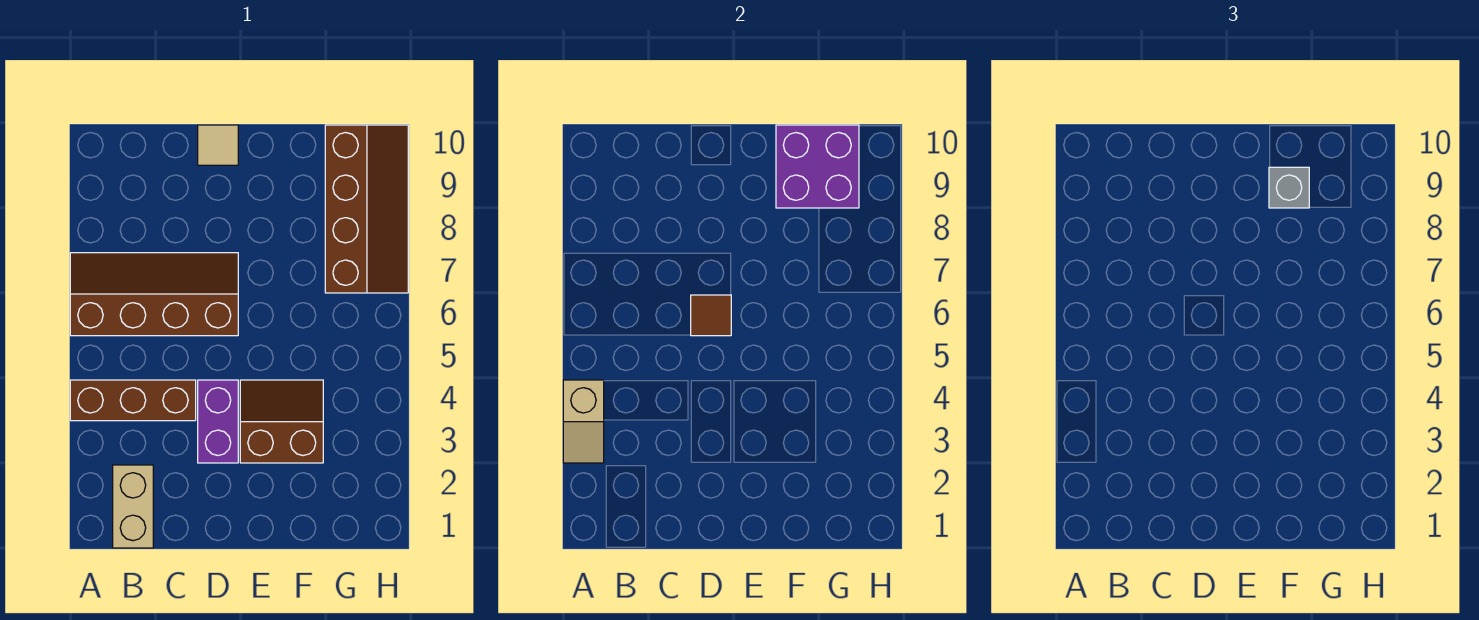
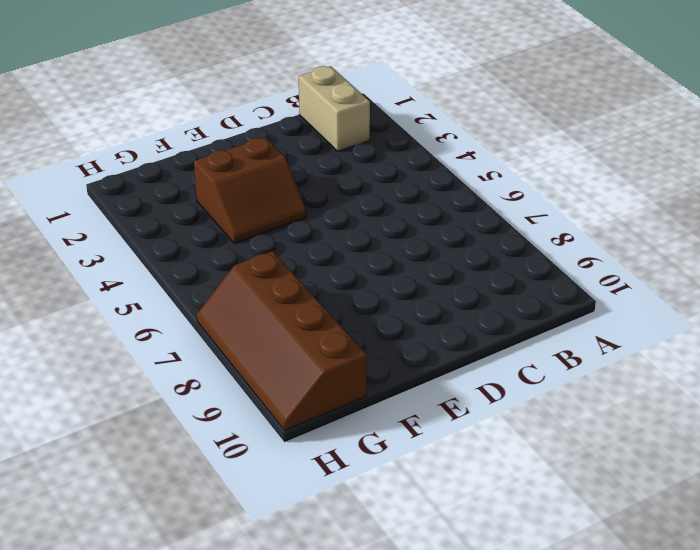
none -> brown 1x3 brick [70,380,196,421]
none -> brown 2x4 slope [70,253,238,336]

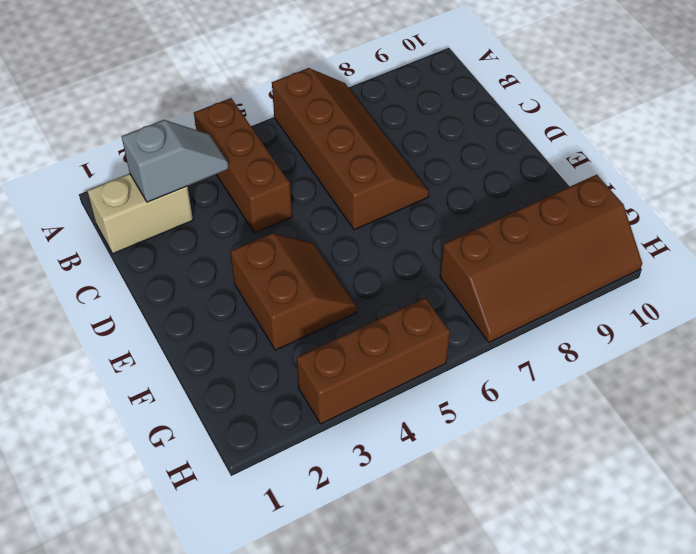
grey 1x2 slope [122,120,229,202] -> none
brown 1x3 brick [297,298,450,424] -> none
none -> purple 1x2 brick [198,380,238,463]
none -> tan 1x1 tile [198,125,238,165]

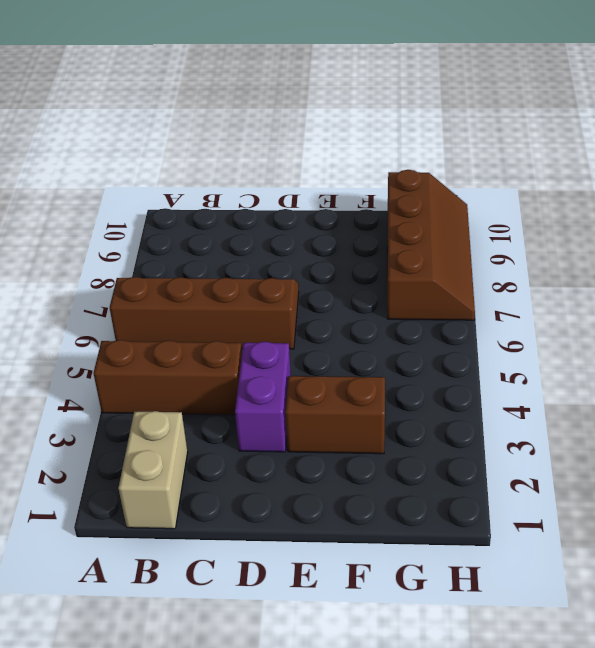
none -> tan 1x1 tile [198,125,238,165]
none -> tan 1x2 slope [563,380,604,463]

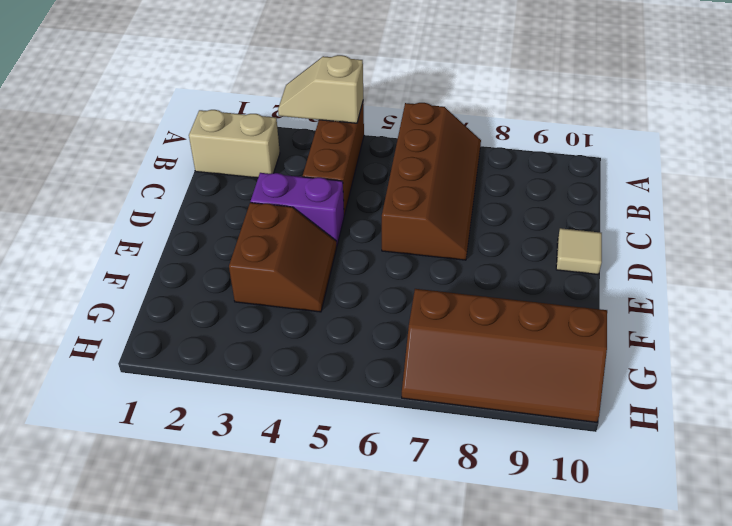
none -> brown 1x1 tile [691,295,731,336]
none -> purple 2x2 brick [776,125,859,208]

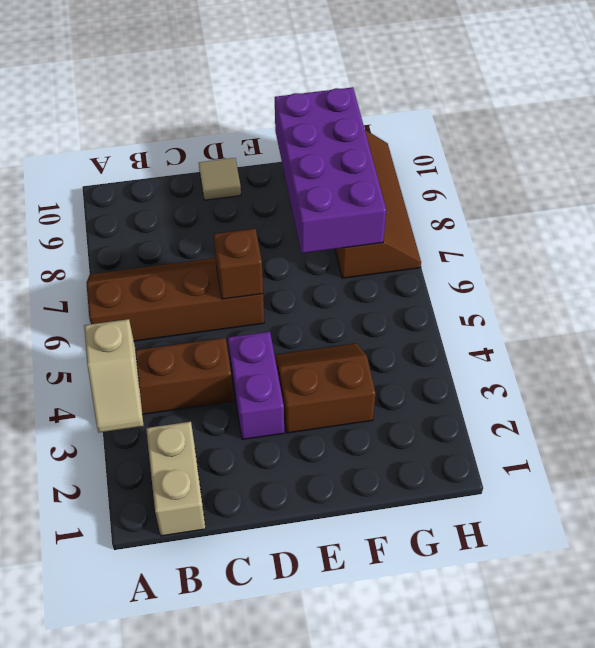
brown 1x1 brick [213,229,263,299] -> brown 1x1 tile [691,295,731,336]
purple 2x4 brick [275,87,386,253] -> purple 2x2 brick [776,125,859,208]
none -> grey 1x1 brick [1269,167,1309,208]

